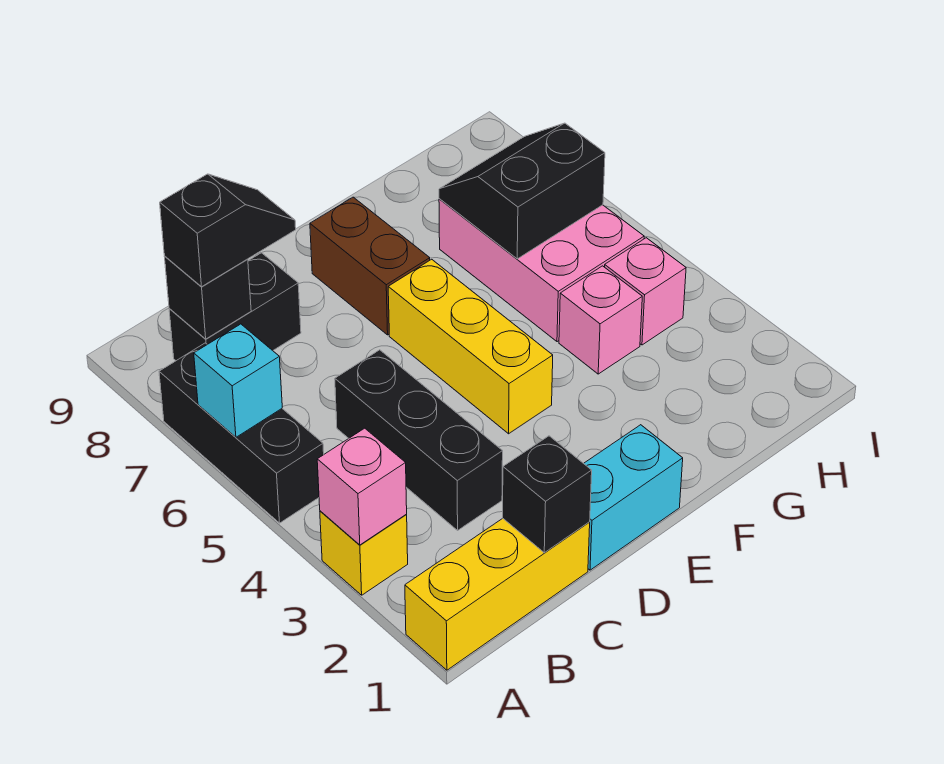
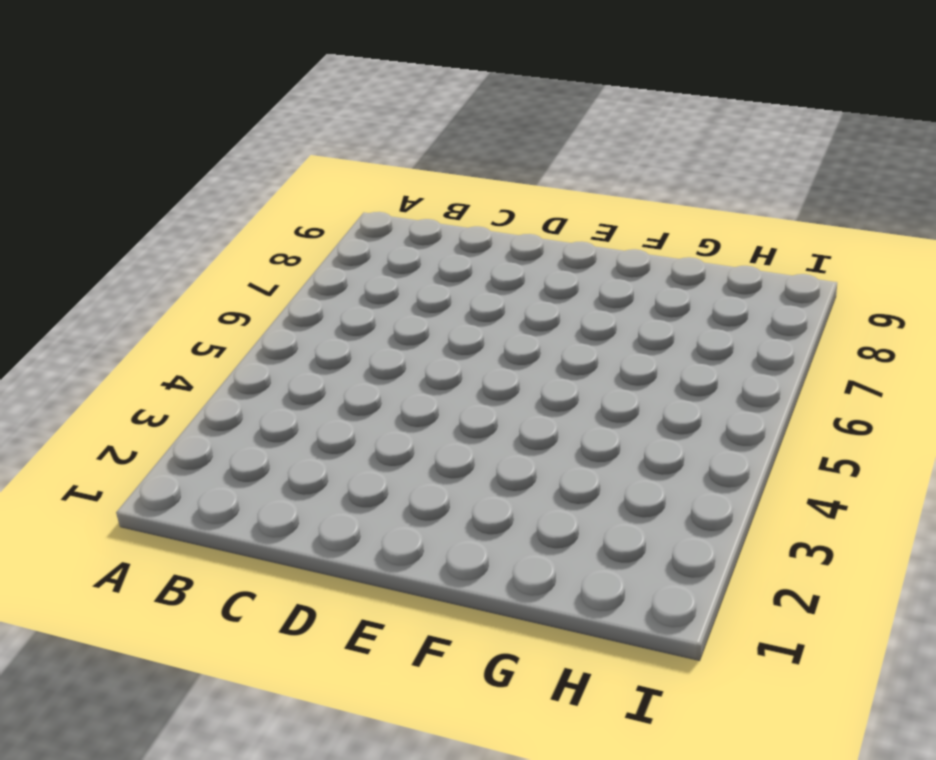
none -> yellow 1x3 brick [405,519,590,670]
none -> yellow 1x1 brick [320,511,408,595]
none -> black 1x3 brick [159,343,324,523]

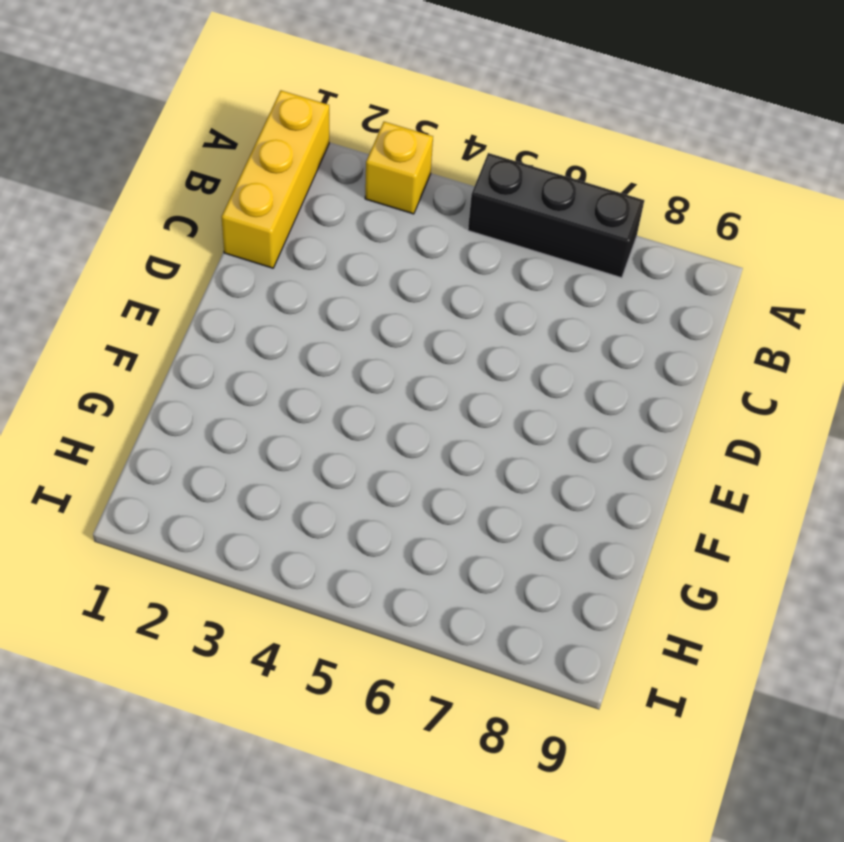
none -> black 1x2 brick [169,253,301,361]
none -> black 1x3 brick [335,350,503,530]
none -> cyan 1x2 brick [584,425,683,570]

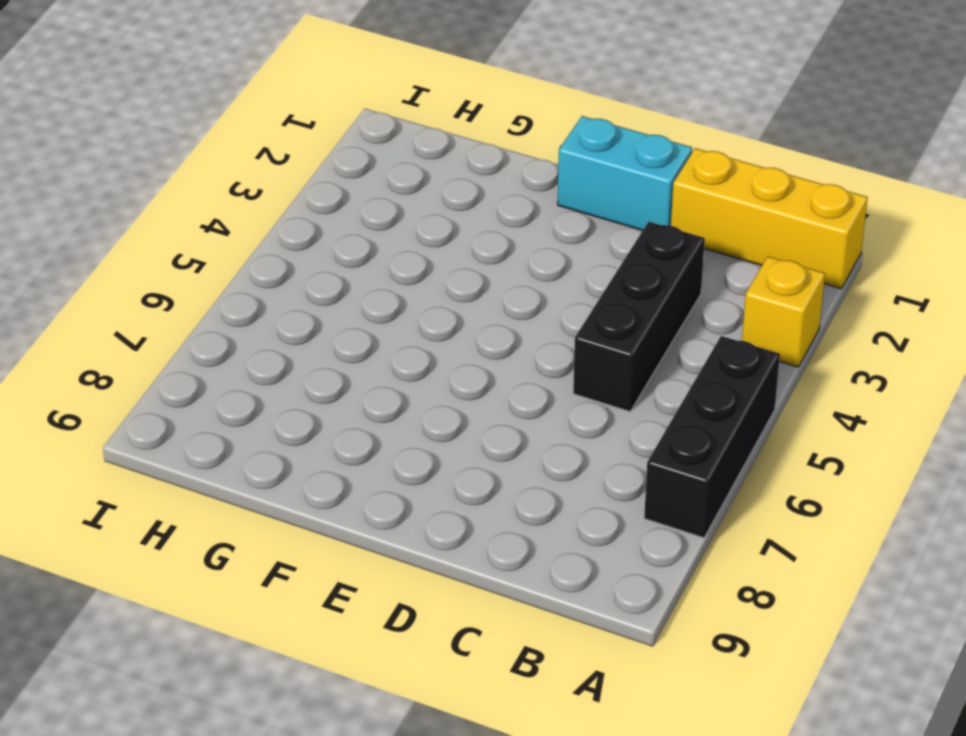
none -> black 1x2 brick [169,253,301,361]
none -> yellow 1x3 brick [388,259,553,434]
none -> brown 1x2 brick [310,197,430,335]

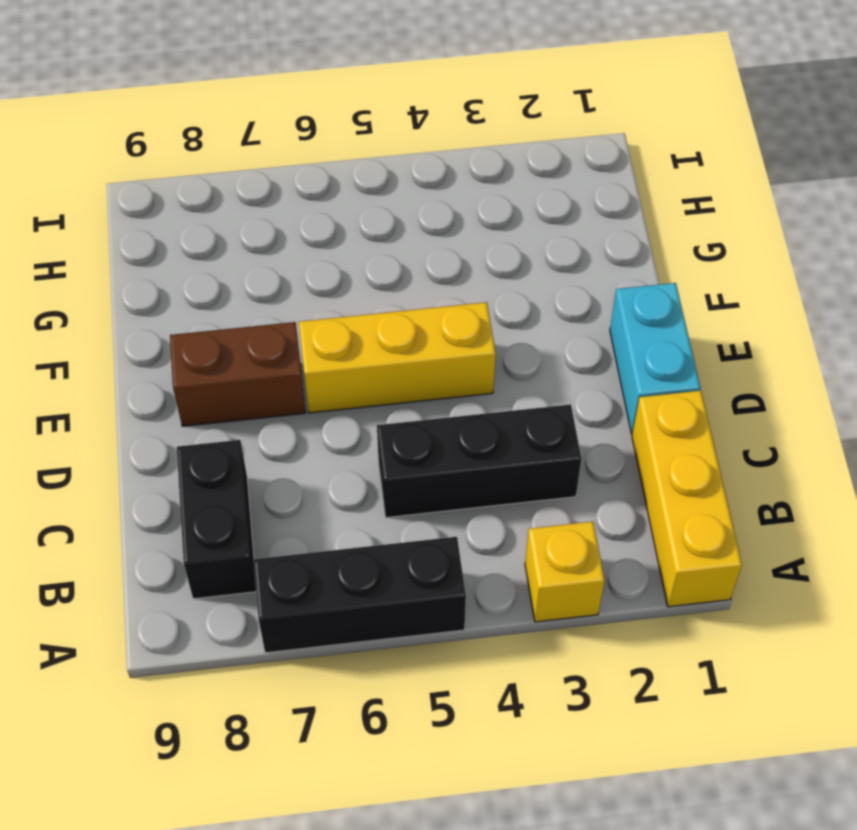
none -> pink 1x1 brick [559,266,642,374]
none -> pink 2x3 brick [439,199,644,342]
none -> pink 1x1 brick [605,238,686,345]

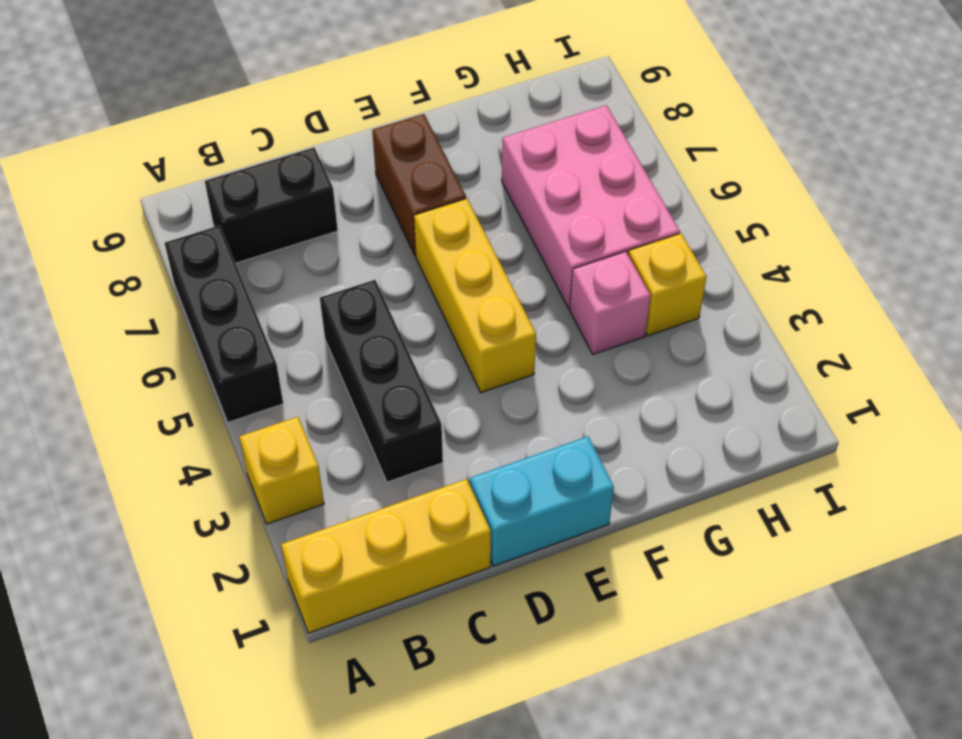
yellow 1x1 brick [628,233,706,336] -> pink 1x1 brick [605,238,686,345]
none -> pink 1x1 brick [317,428,407,545]
none -> cyan 1x1 brick [194,324,282,437]
none -> black 1x1 brick [164,256,251,339]

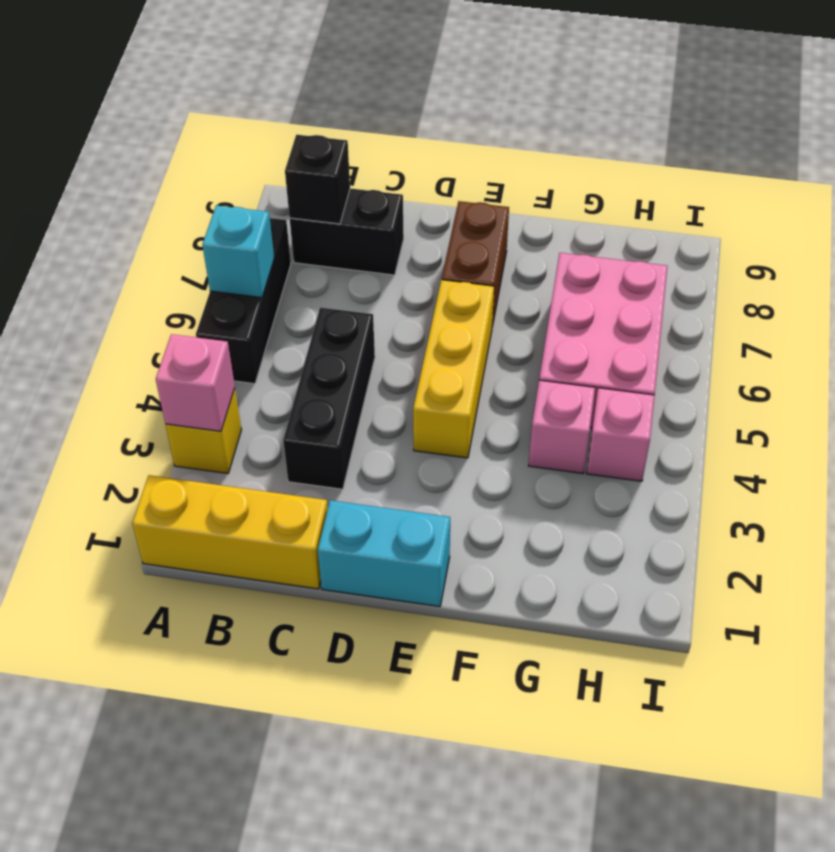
none -> black 1x1 brick [503,436,592,553]
none -> black 2x2 slope [439,123,605,259]
none -> black 1x2 slope [160,174,296,287]

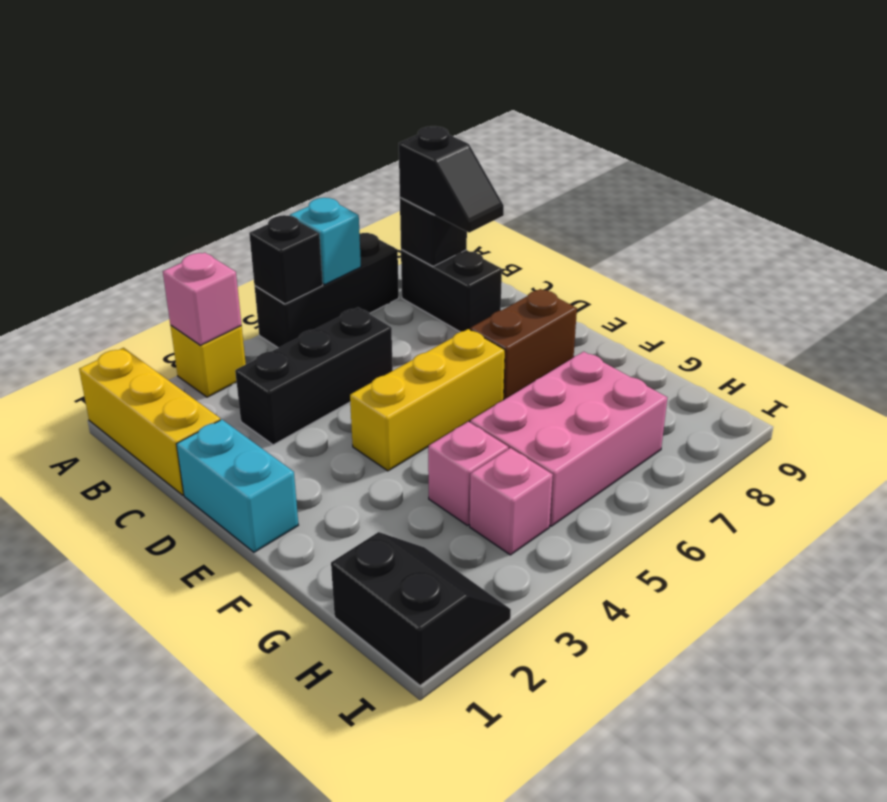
black 1x1 brick [249,215,323,304] -> black 1x1 brick moved to [503,436,592,553]
black 2x2 slope [331,532,511,685] -> black 2x2 slope moved to [439,123,605,259]

